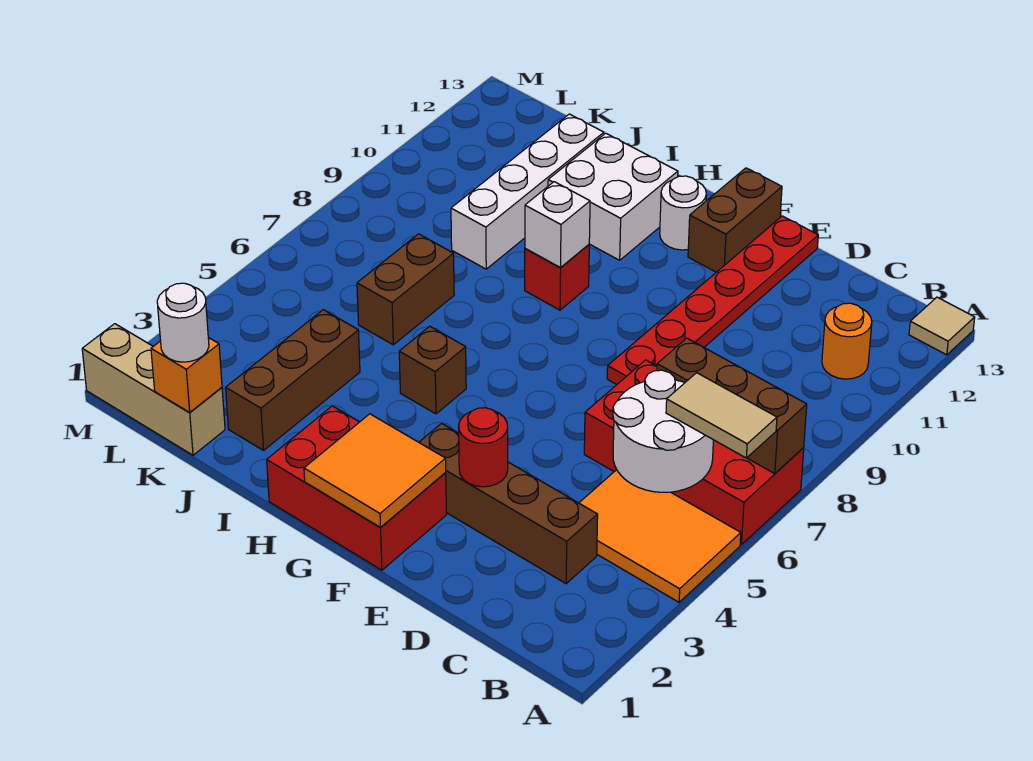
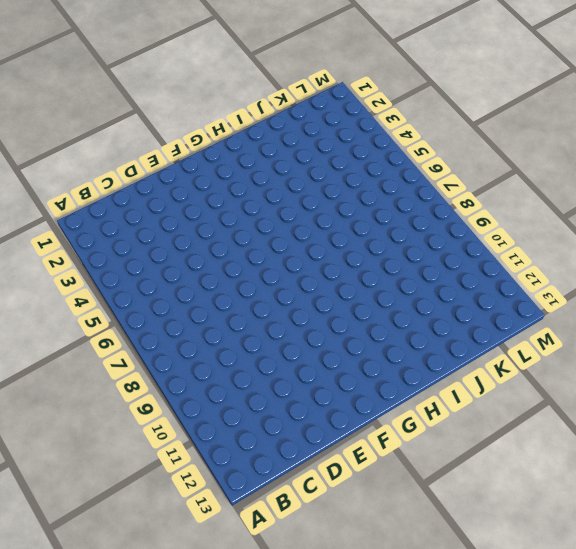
none -> orange 2x3 tile [579,470,741,602]
none -> red 2x4 brick [584,360,804,545]
none -> tan 1x1 tile [909,297,975,355]

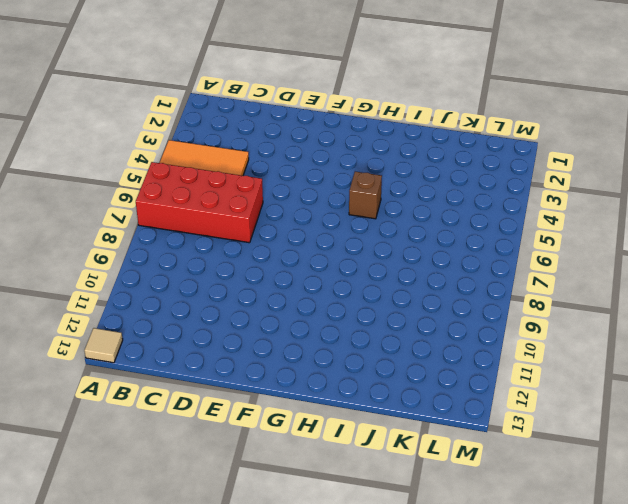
none -> orange 1x1 round brick [822,303,872,379]
none -> brown 1x4 brick [419,423,598,584]
none -> red 1x6 plate [607,216,818,385]

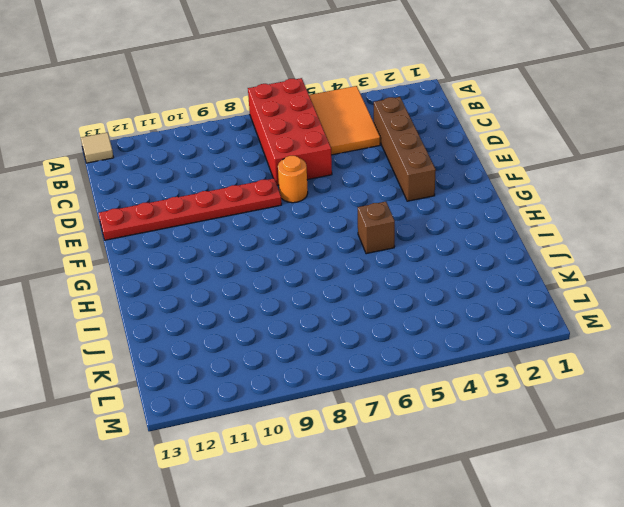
orange 1x1 round brick [278,156,308,203] -> orange 1x1 round brick moved to [822,303,872,379]
none -> red 2x3 brick [267,406,446,570]
none -> brown 1x2 brick [688,168,782,272]
none -> white 1x1 round brick [660,176,706,250]

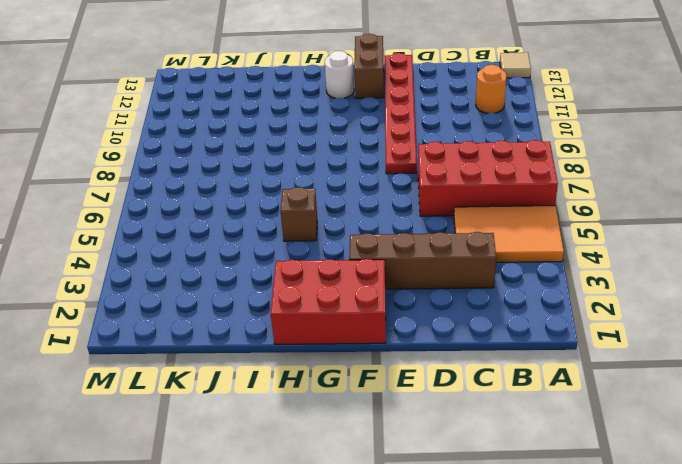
none -> red 1x1 brick [525,245,589,310]
none -> white 2x2 brick [548,133,678,260]
none -> brown 1x3 brick [226,310,360,450]

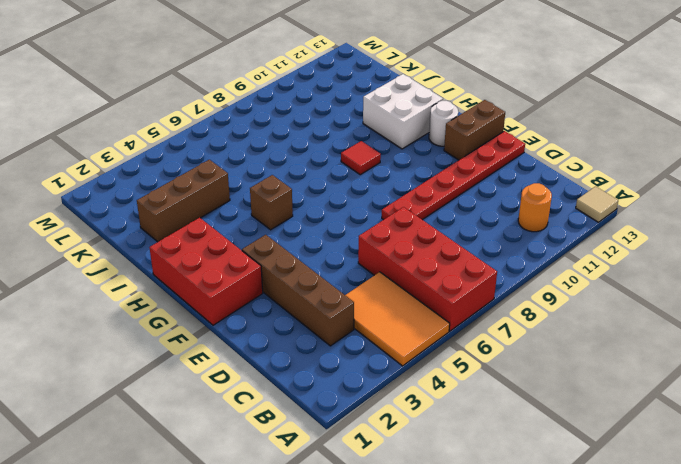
red 1x1 tile [341,141,381,175] -> red 1x1 brick [525,245,589,310]
none -> brown 1x2 brick [357,234,454,345]
none -> white 1x4 brick [451,114,604,269]
none -> tan 1x3 brick [82,324,225,455]

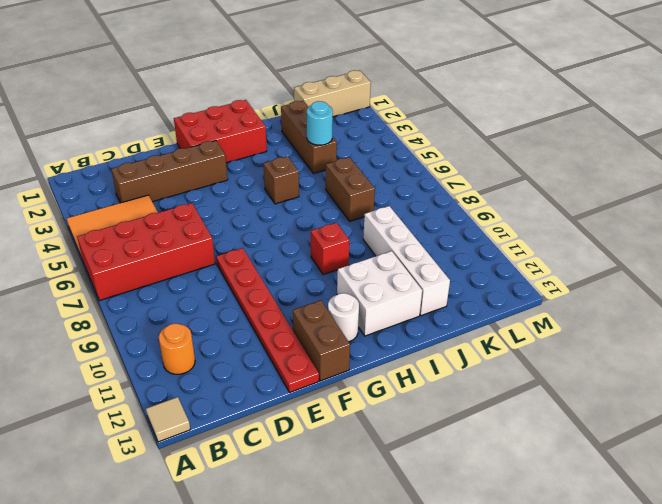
cyan 1x1 round brick [307,101,333,145] -> none
none -> brown 1x3 brick [657,338,807,474]
none -> white 2x2 round brick [613,370,713,492]
none -> red 1x1 round brick [459,408,508,487]

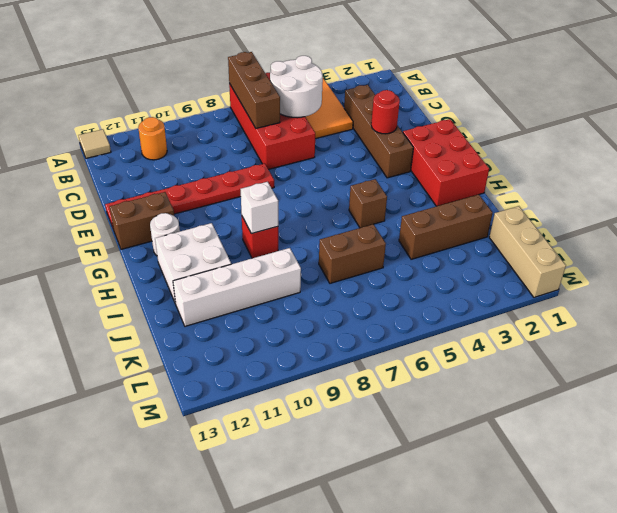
none -> orange 2x2 tile [304,414,446,527]
none -> orange 1x1 brick [151,338,222,413]
none -> tan 1x2 tile [666,373,777,458]

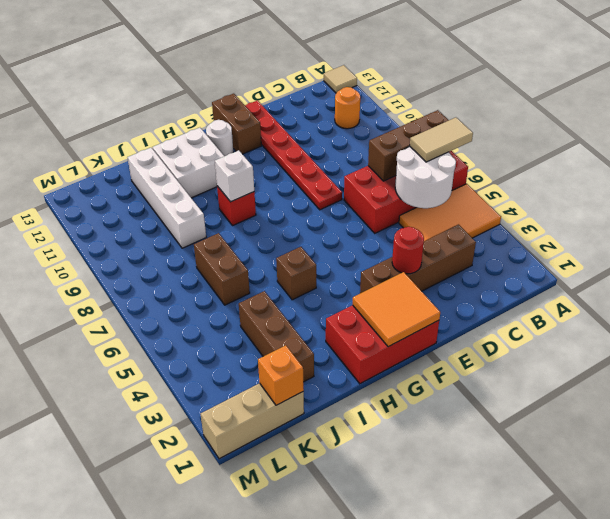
none -> white 1x1 round brick [157,283,209,362]

